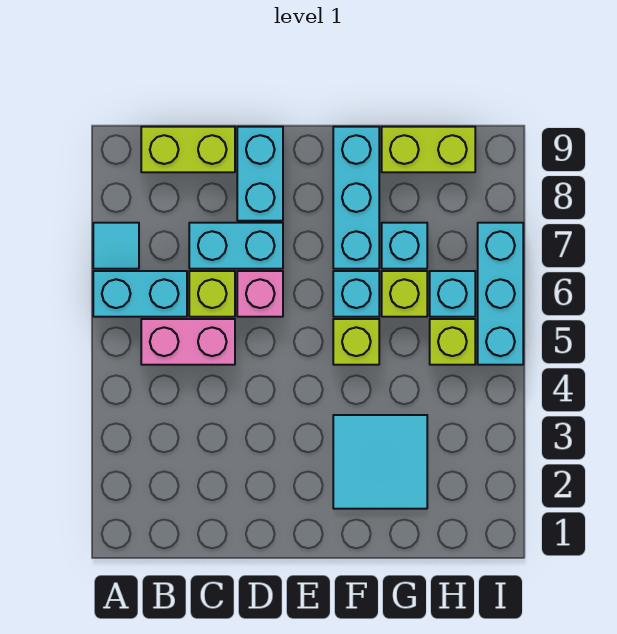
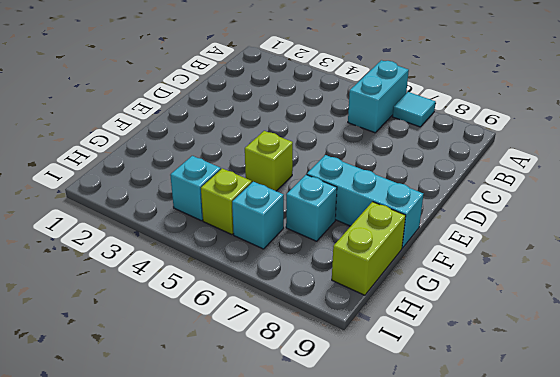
cyan 1x1 brick [170,156,221,221] -> cyan 1x1 brick moved to [333,271,379,317]
none -> pink 1x2 brick [141,319,235,365]
none -> lime 1x2 brick [141,127,235,172]
none -> lime 1x1 brick [189,271,235,317]

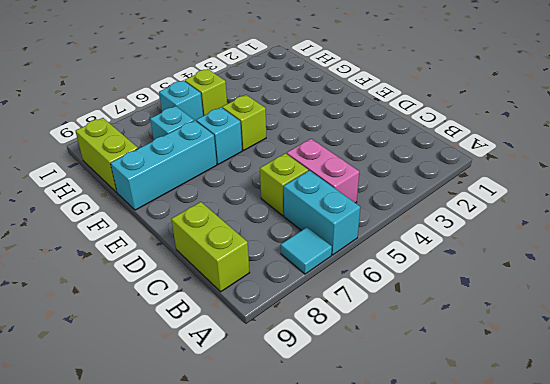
none -> cyan 1x2 brick [189,223,283,269]
none -> pink 1x1 brick [237,271,283,317]
none -> cyan 1x2 brick [237,127,283,221]

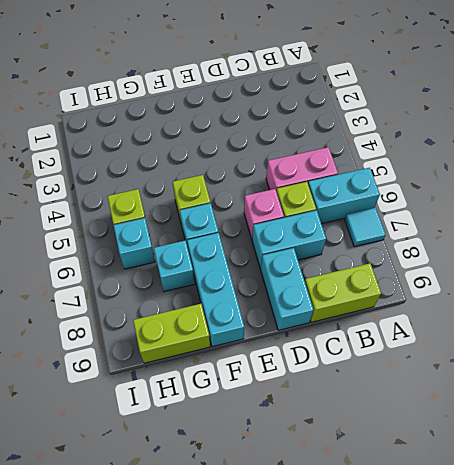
none -> cyan 2x2 tile [333,415,427,509]
none -> lime 1x1 brick [382,271,427,317]
none -> cyan 1x3 brick [478,223,523,365]

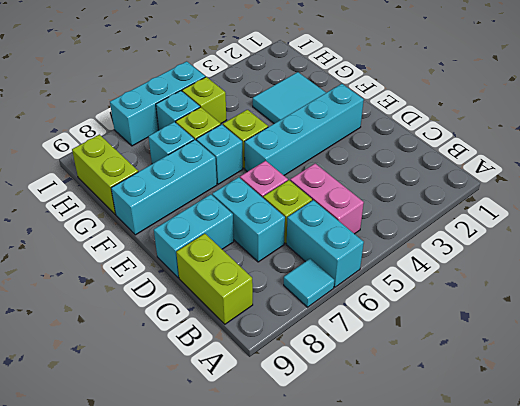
cyan 1x4 brick [245,84,364,175] -> none

